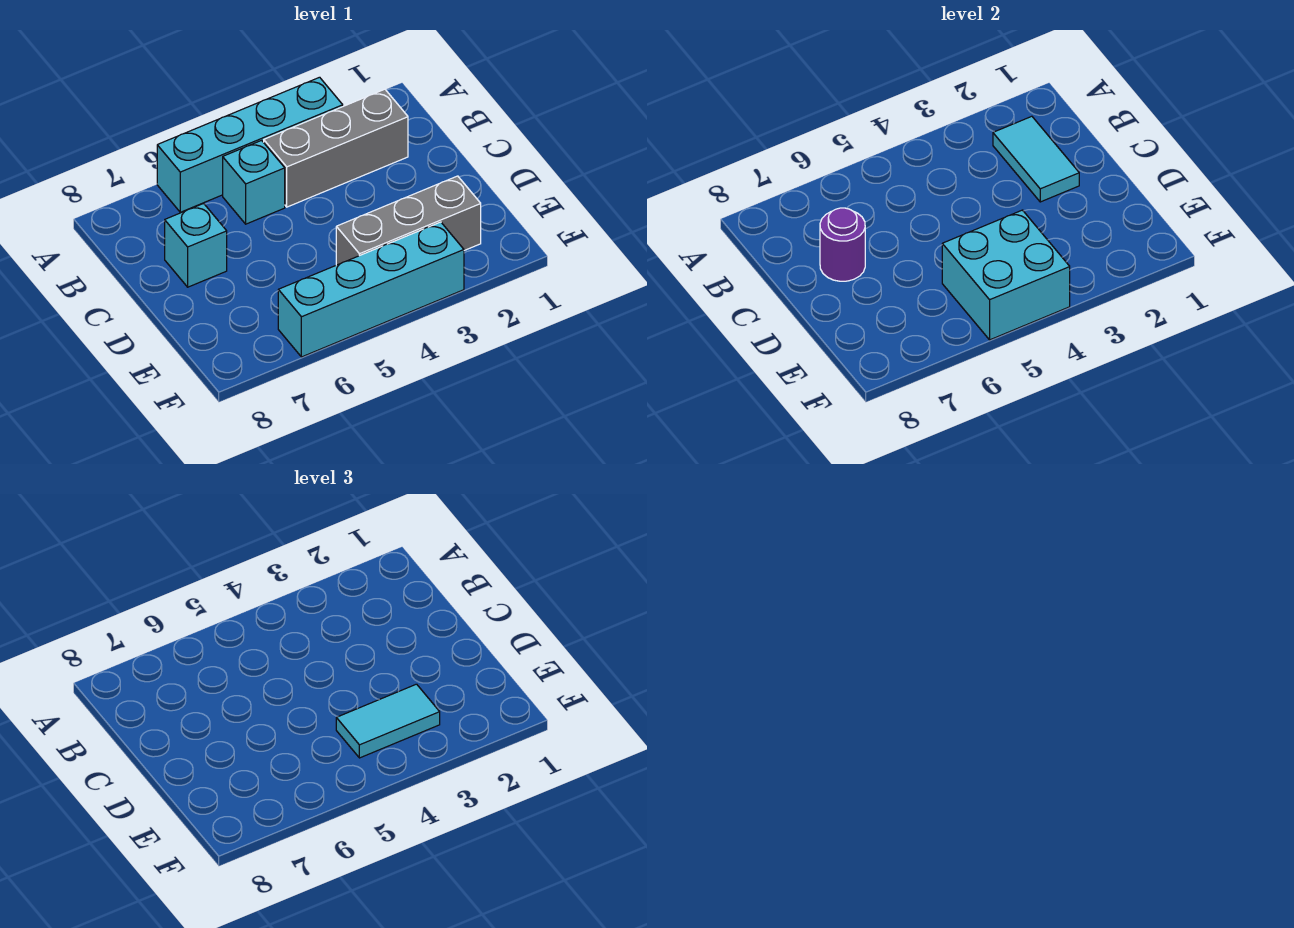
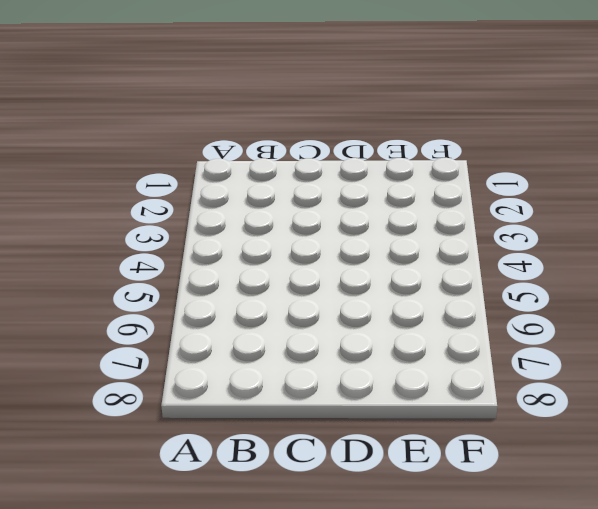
none -> cyan 1x4 brick [157,77,343,212]
none -> grey 1x3 brick [264,89,408,207]

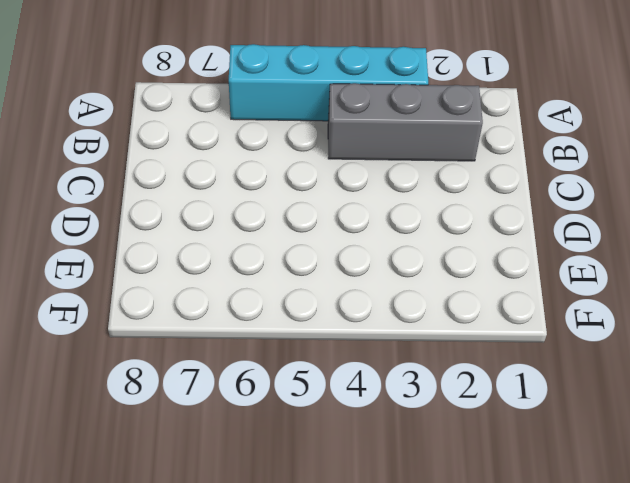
none -> cyan 1x1 brick [223,140,285,224]
none -> cyan 1x1 brick [165,204,227,287]

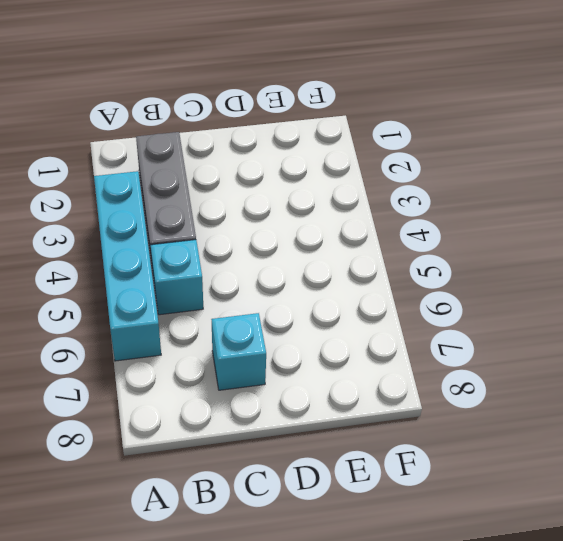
none -> grey 1x3 brick [336,176,481,265]
none -> cyan 1x4 brick [278,222,464,357]

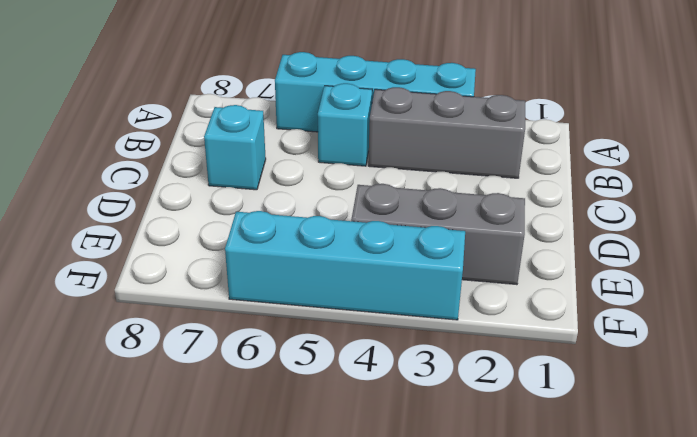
none -> cyan 1x2 tile [993,116,1079,202]
none -> purple 1x1 round brick [820,208,865,281]

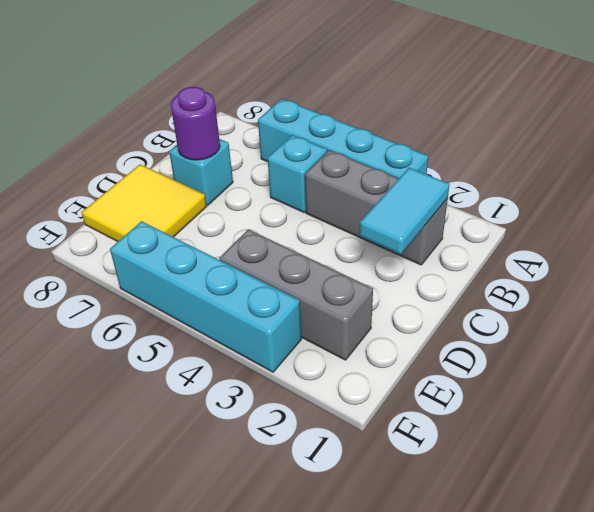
yellow 2x2 tile [82,164,206,242] -> none
none -> cyan 2x2 brick [942,210,1070,340]
none -> cyan 1x2 tile [336,684,440,758]

